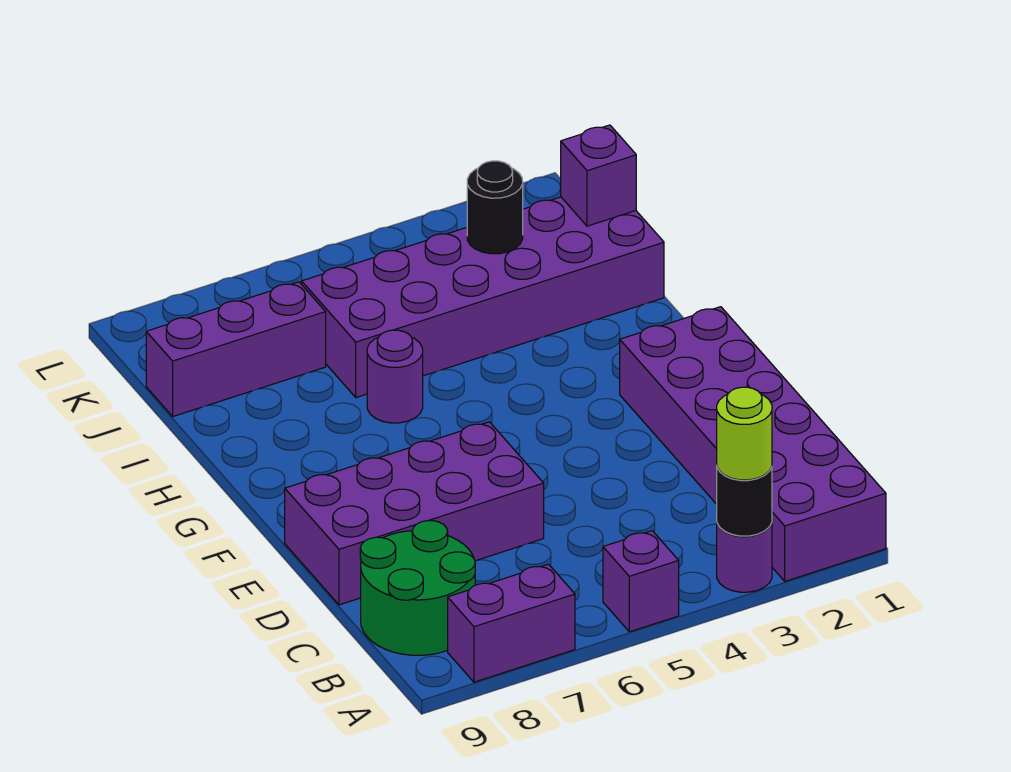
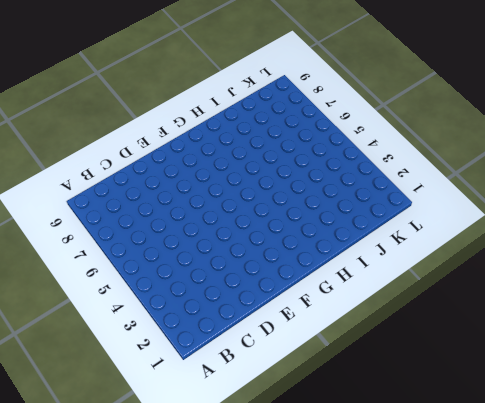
none -> purple 2x6 brick [620,307,886,581]
none -> purple 1x1 round brick [717,523,772,592]
none -> purple 1x1 brick [603,531,679,632]

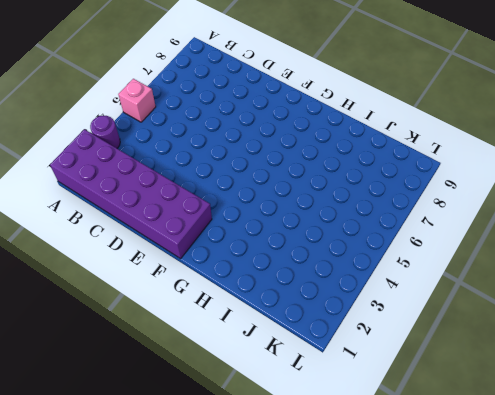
pink 1x1 brick [118,79,156,122] -> purple 1x1 brick [603,531,679,632]
none -> purple 1x2 brick [448,564,575,682]
none -> green 2x2 round brick [360,521,475,655]
none -> purple 2x4 brick [285,422,544,605]

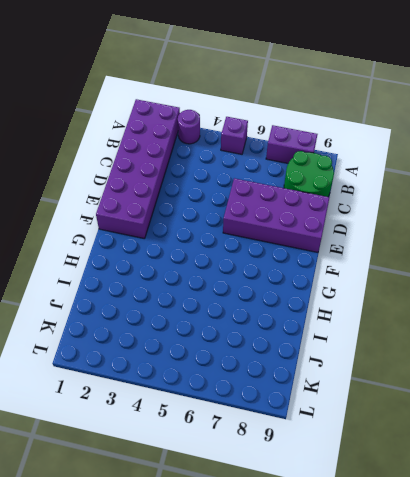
none -> purple 1x1 round brick [367,330,423,423]
none -> purple 2x6 brick [302,197,664,398]
none -> purple 1x3 brick [146,282,326,416]

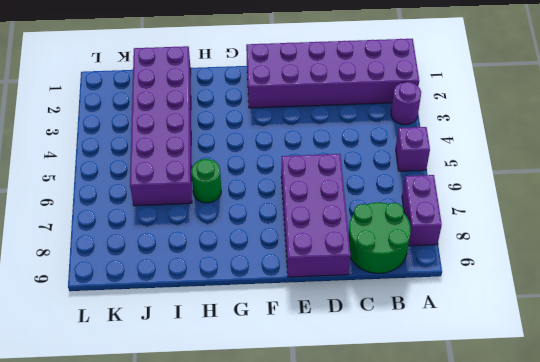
green 1x1 round brick [191,159,221,203] -> purple 1x1 round brick [367,330,423,423]
none -> purple 1x3 brick [146,282,326,416]
none -> black 1x1 round brick [717,467,772,536]
none -> purple 1x1 brick [561,125,636,226]

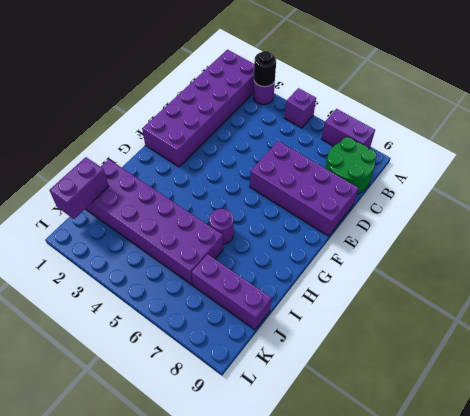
purple 1x2 brick [49,157,109,219] -> purple 1x1 brick [561,125,636,226]
none -> black 1x1 round brick [467,161,523,254]
none -> lime 1x1 round brick [717,387,772,480]

